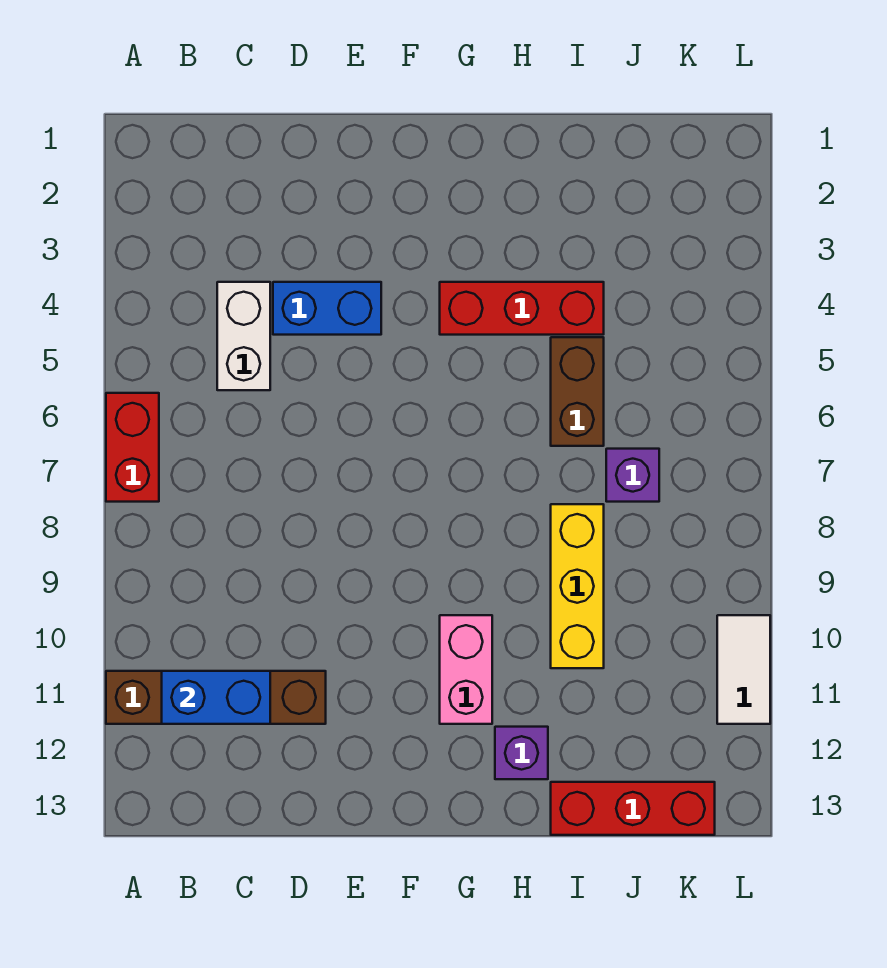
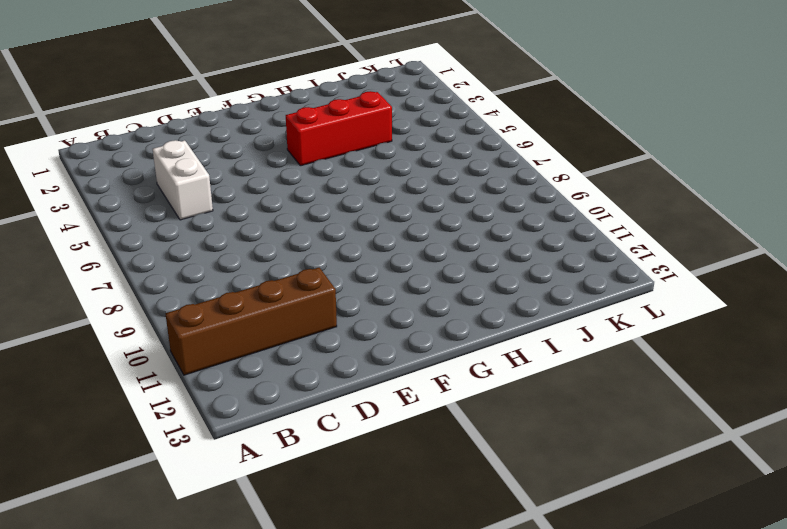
none -> red 1x2 brick [106,393,159,502]
none -> blue 1x2 brick [273,282,381,335]
none -> pink 1x2 brick [440,615,492,724]

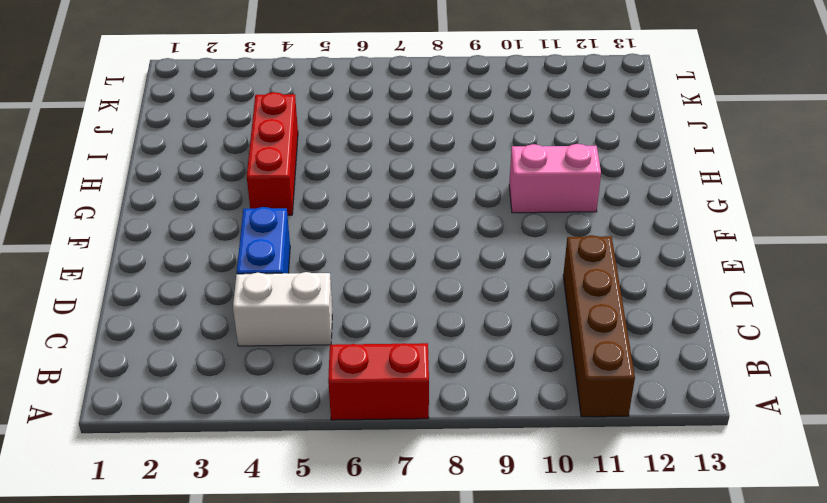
none -> purple 1x1 brick [495,727,548,779]
none -> brown 1x2 brick [551,337,604,446]
none -> yellow 1x3 brick [551,504,604,668]

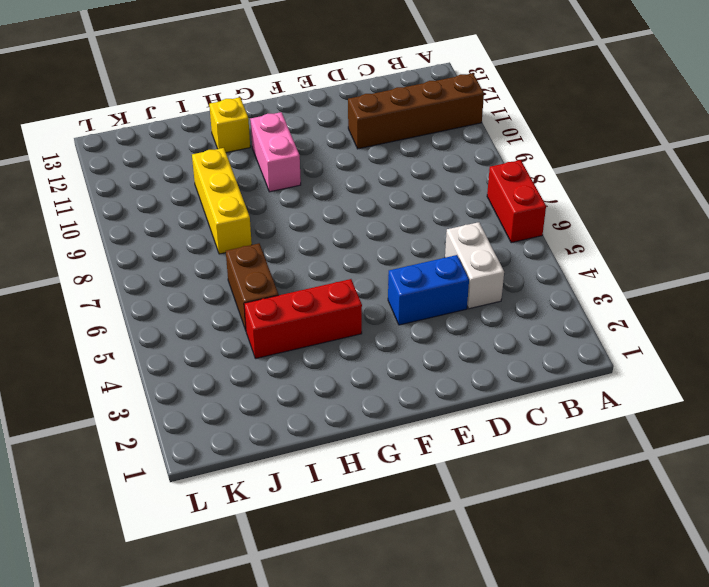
yellow 1x1 brick [209,97,250,153] -> purple 1x1 brick [495,727,548,779]
none -> red 1x3 brick [551,782,715,835]
none -> purple 1x1 brick [606,449,659,502]
none -> white 1x2 tile [717,615,770,724]

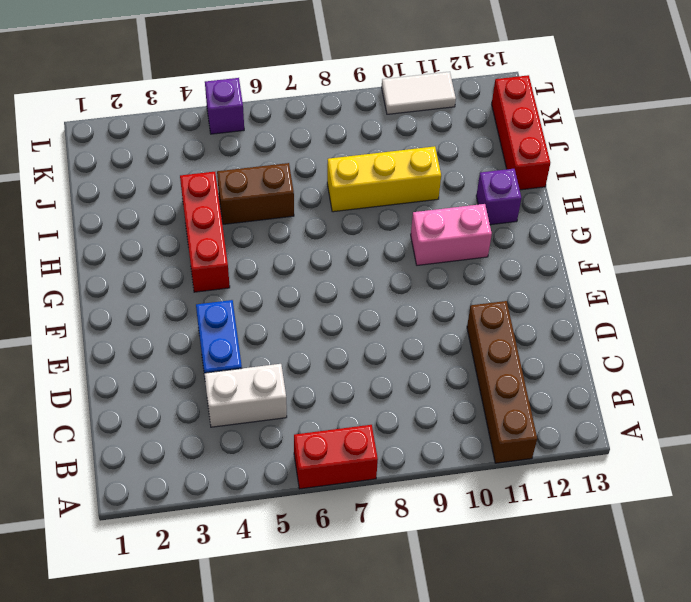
purple 1x1 brick [205,78,244,134] -> purple 1x1 brick moved to [606,449,659,502]
none -> blue 1x2 brick [162,671,270,724]

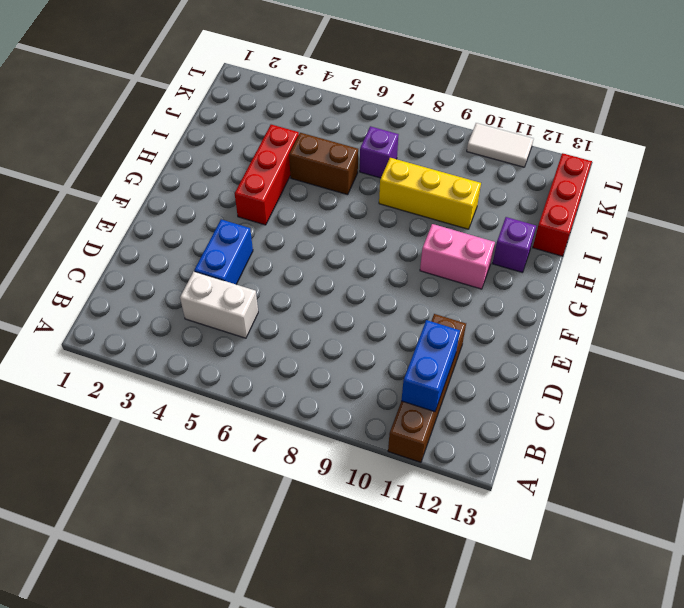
none -> red 1x2 brick [106,393,159,502]

